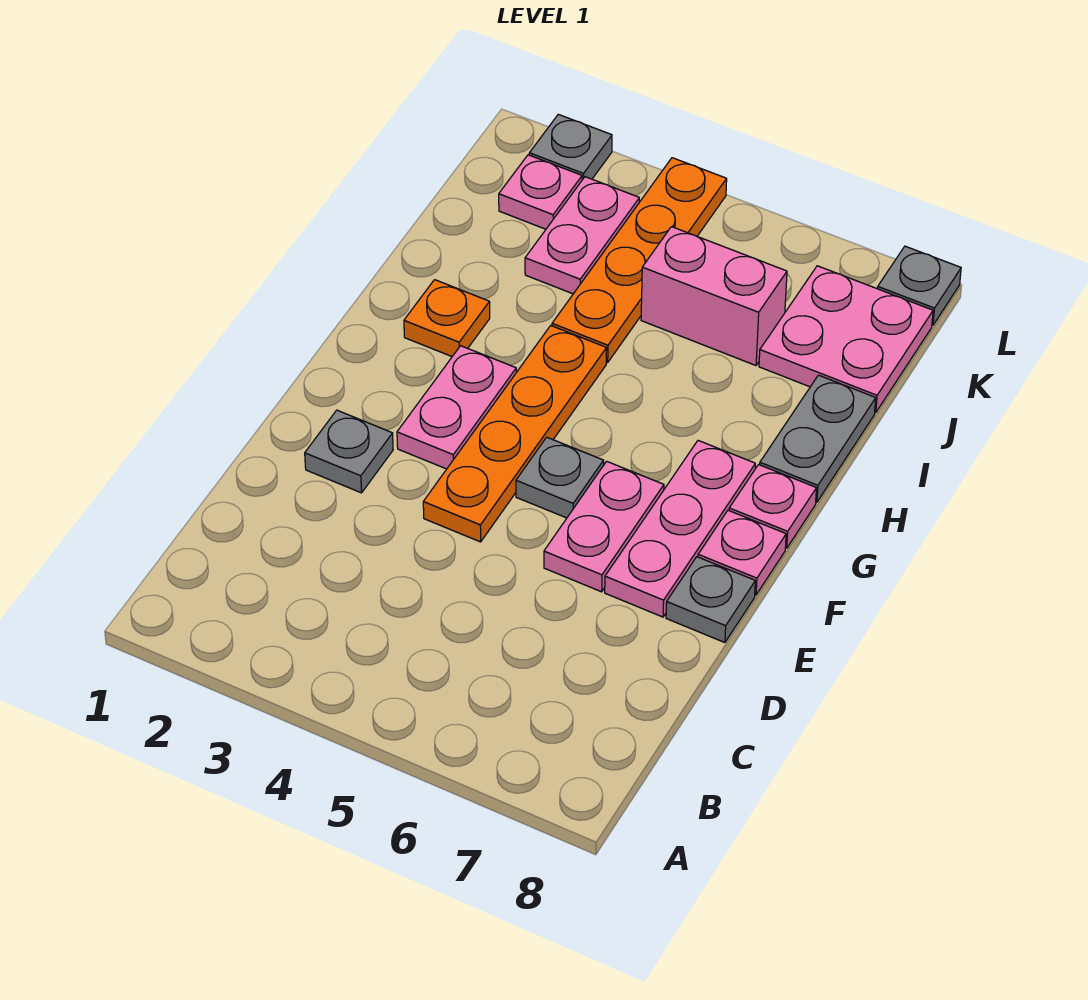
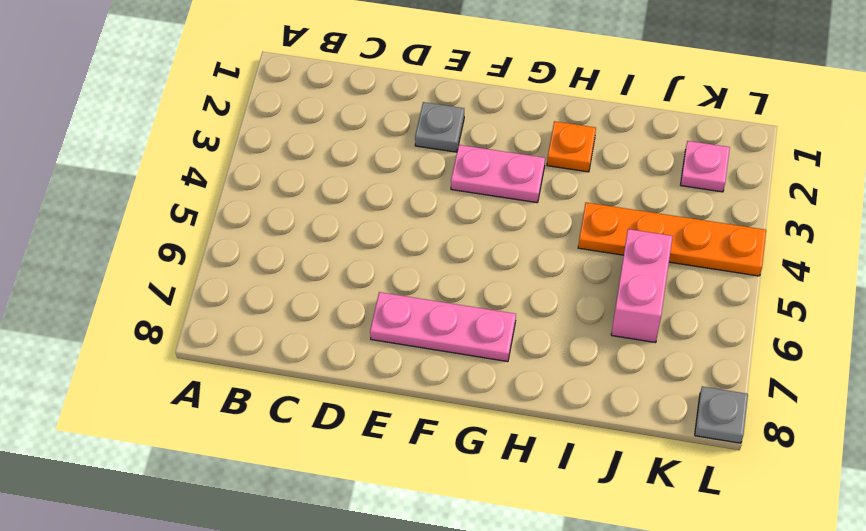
none -> orange 1x4 plate [423,326,607,542]
none -> pink 1x2 plate [544,461,664,592]
none -> grey 1x1 plate [666,557,755,643]

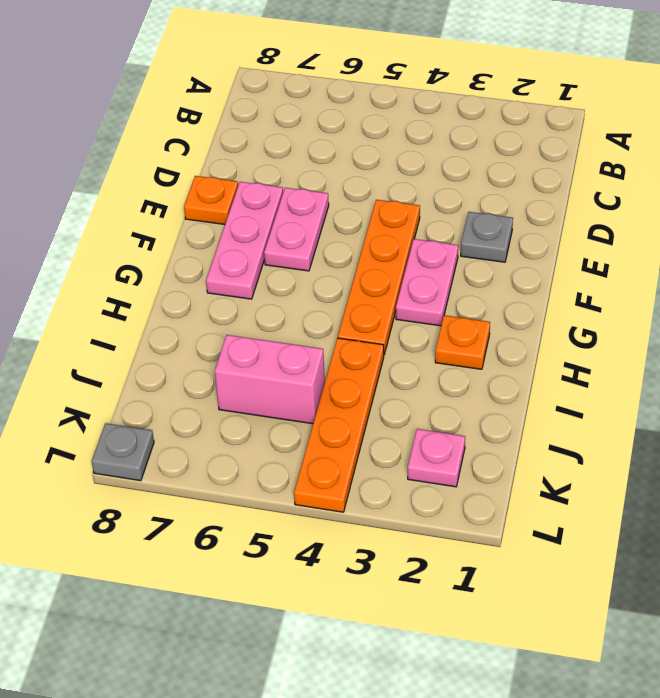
orange 1x1 plate [184,176,238,224] -> grey 1x1 plate [666,557,755,643]
none -> grey 1x1 plate [516,437,604,518]
none -> pink 1x1 plate [698,510,786,595]
none -> pink 1x1 plate [729,465,816,548]

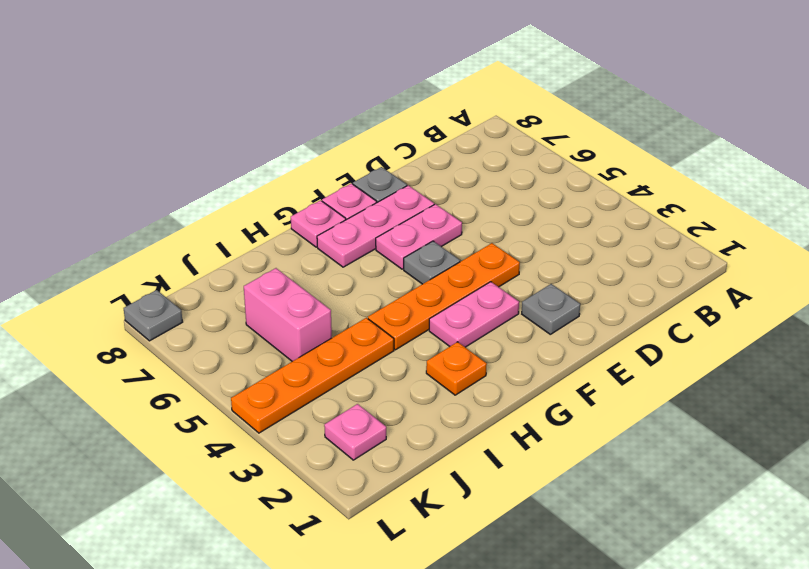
none -> grey 1x2 plate [760,375,876,502]
none -> pink 1x2 plate [525,177,639,294]
none -> pink 2x2 plate [759,266,933,413]

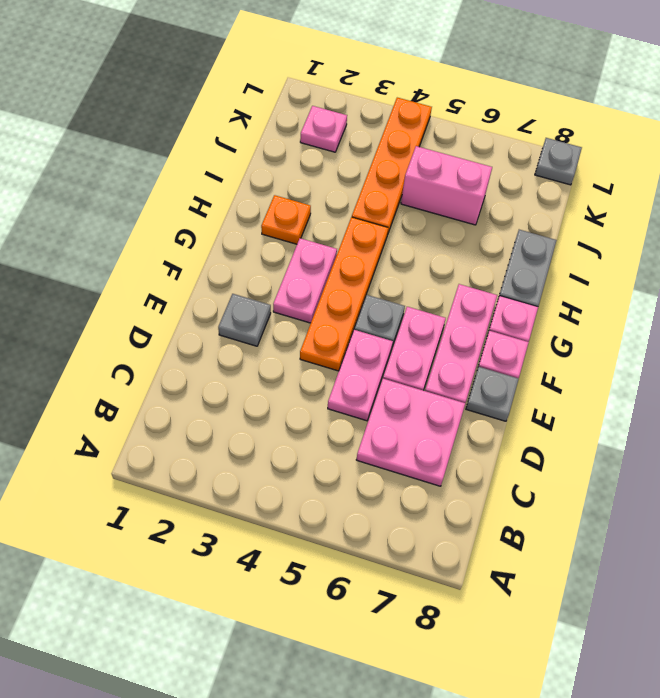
pink 2x2 plate [356,379,465,486] -> pink 2x2 plate moved to [759,266,933,413]
pink 1x2 plate [328,330,393,421] -> pink 1x2 plate moved to [525,177,639,294]
none -> grey 1x1 plate [529,114,612,180]

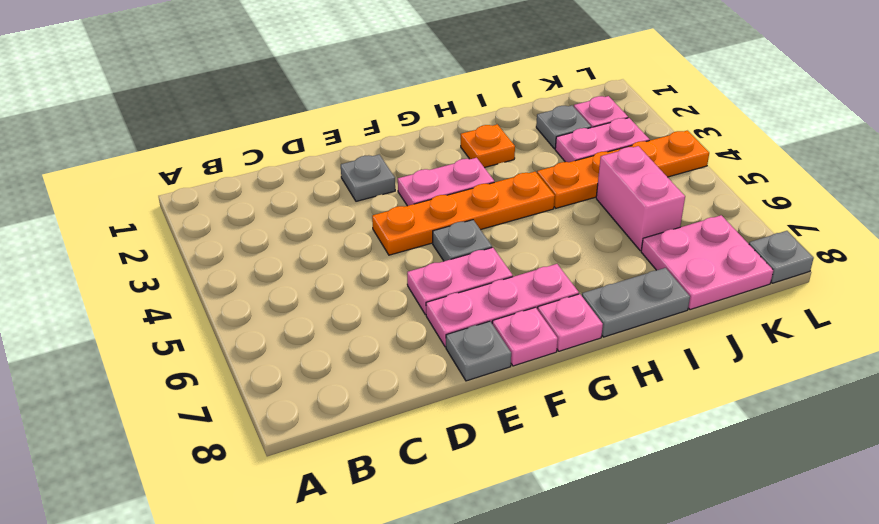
grey 1x1 plate [536,105,591,149] -> grey 1x1 plate moved to [529,114,612,180]

